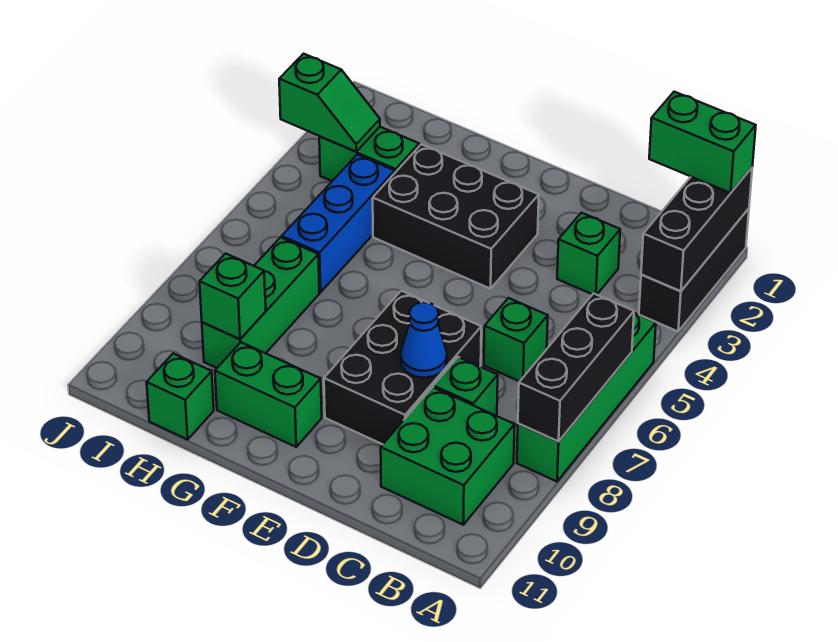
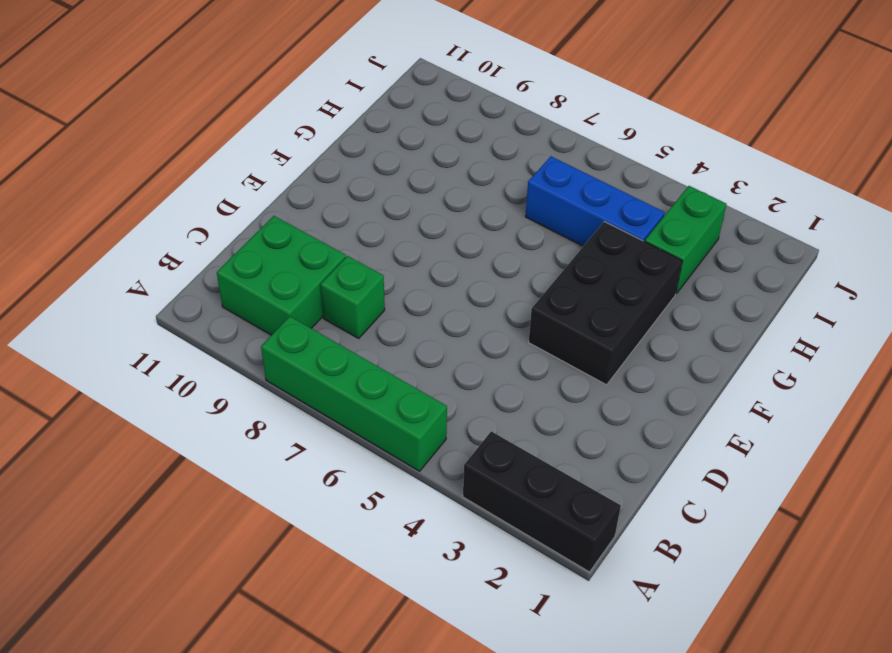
none -> green 1x1 brick [557,213,620,295]
none -> green 1x1 brick [484,298,548,381]
none -> black 2x3 brick [324,291,481,444]

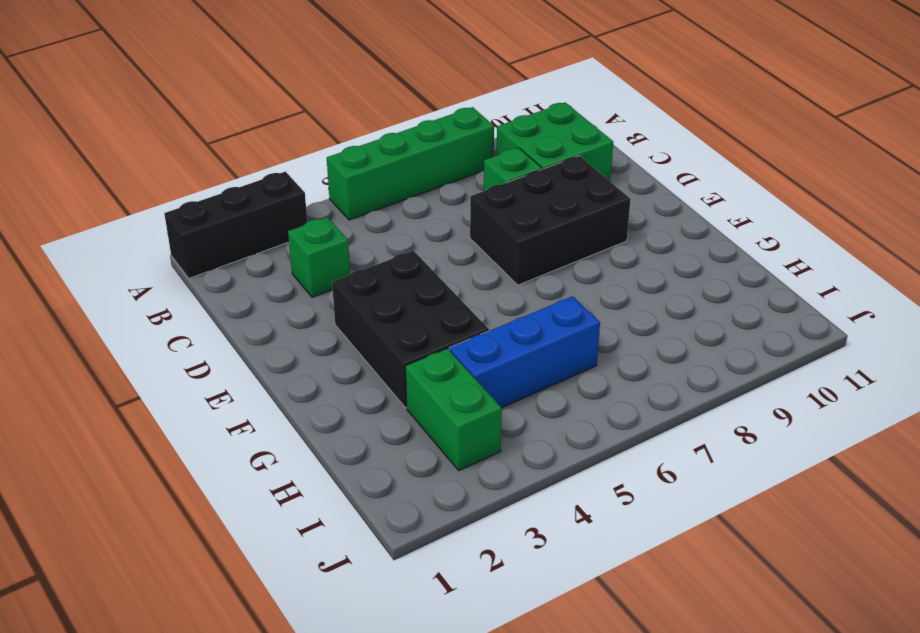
none -> green 1x1 brick [484,298,548,381]
none -> green 1x2 brick [215,342,322,447]
none -> green 1x3 brick [202,237,319,368]

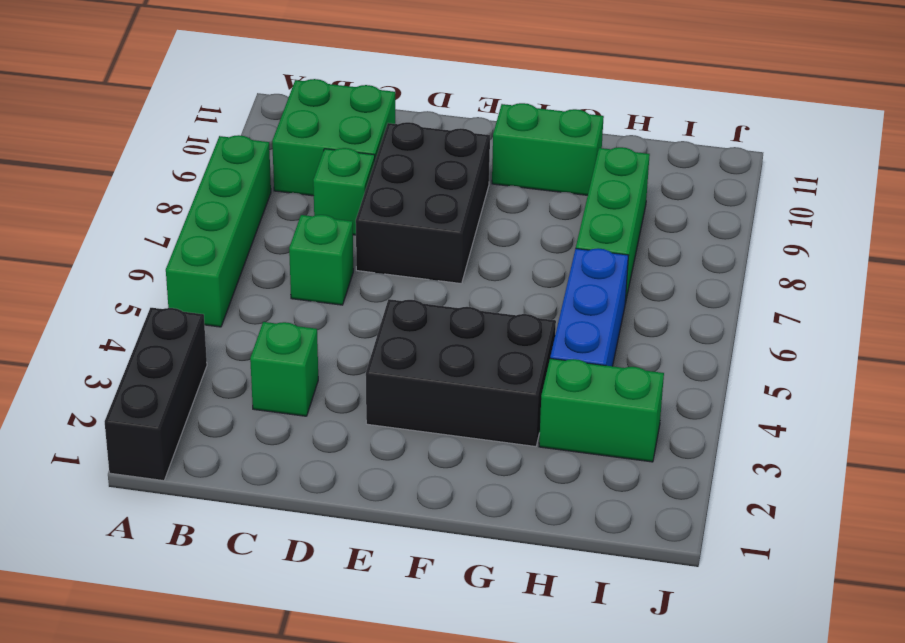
none -> green 1x1 brick [147,353,214,439]
none -> black 1x3 brick [641,168,752,291]
none -> black 1x3 brick [518,293,634,442]

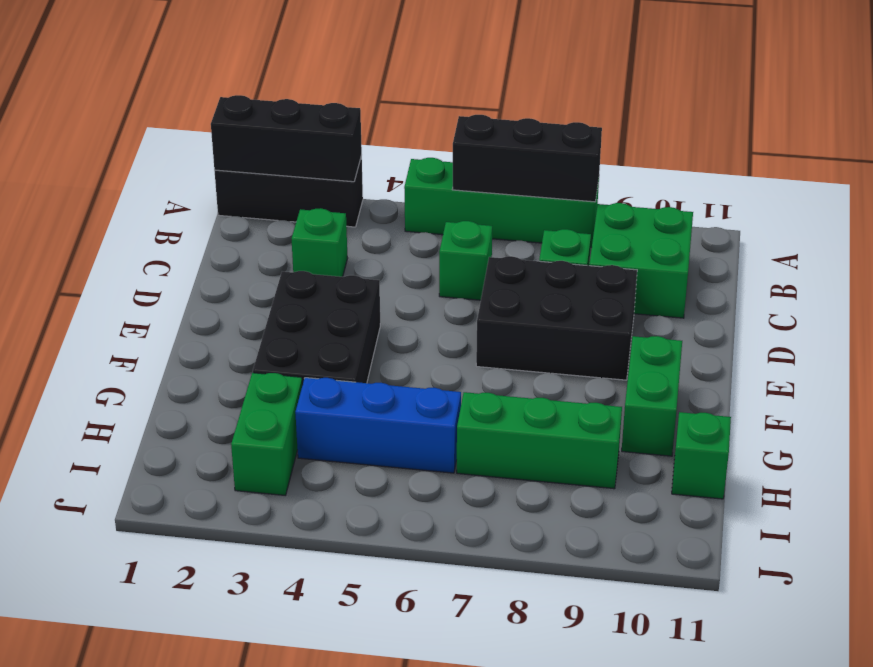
none -> blue 1x1 cone [401,302,447,378]
none -> green 1x1 brick [200,253,266,339]
none -> green 1x2 slope [279,54,380,152]

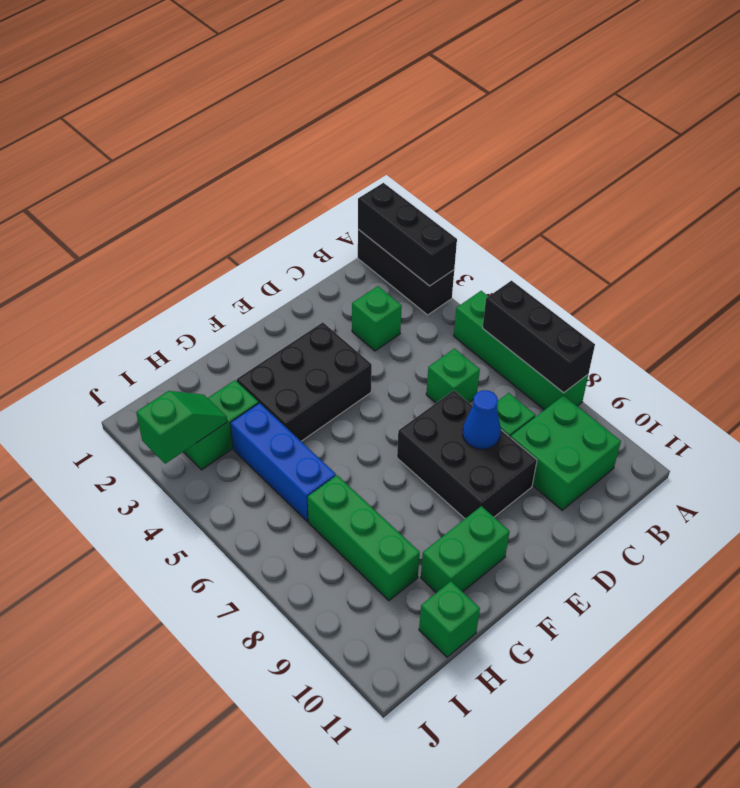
none -> green 1x1 brick [200,253,266,339]
none -> green 1x2 brick [649,92,756,193]

